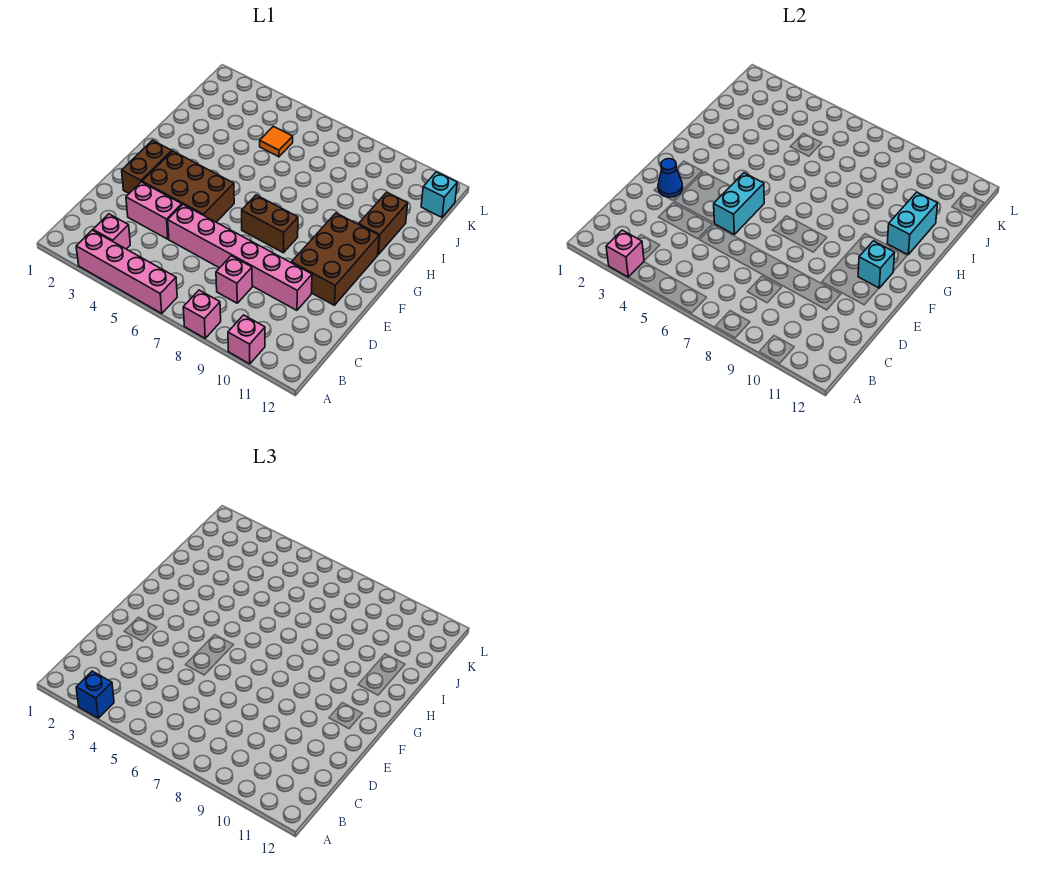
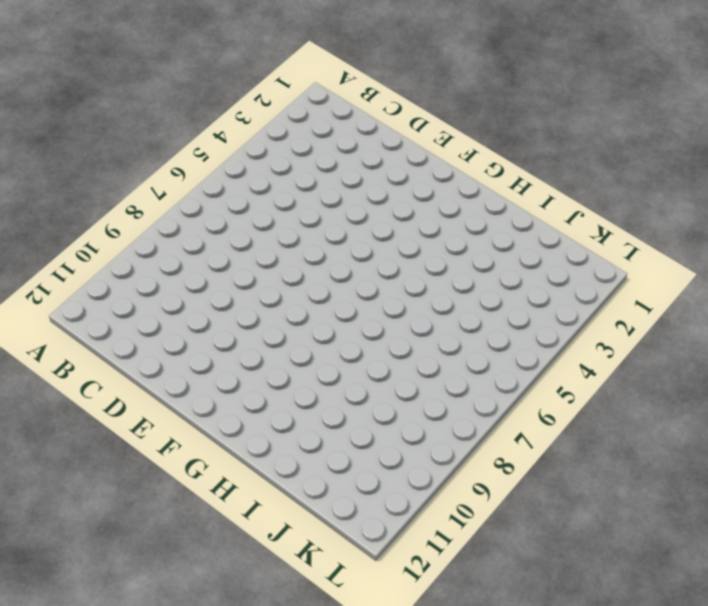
none -> pink 1x4 brick [76,230,177,313]
none -> pink 1x1 brick [183,290,221,338]
none -> pink 1x1 brick [228,315,265,364]

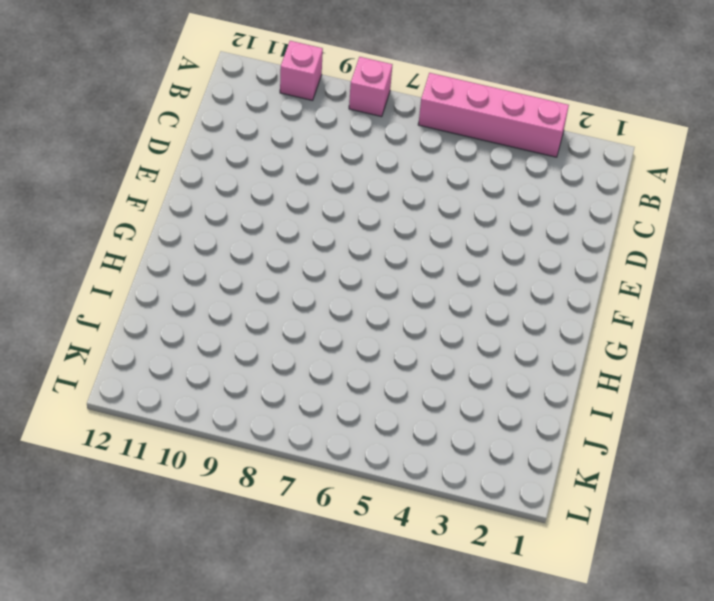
none -> pink 1x1 brick [93,214,130,249]
none -> pink 1x1 brick [216,256,252,303]
none -> pink 1x2 brick [126,182,182,239]

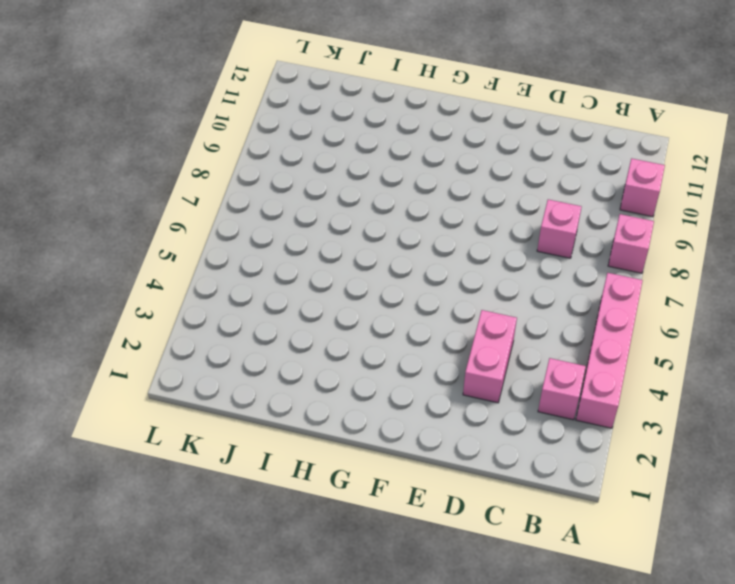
none -> pink 1x6 brick [168,205,312,310]
none -> brown 1x2 brick [122,140,172,193]
none -> brown 2x3 brick [142,151,234,222]

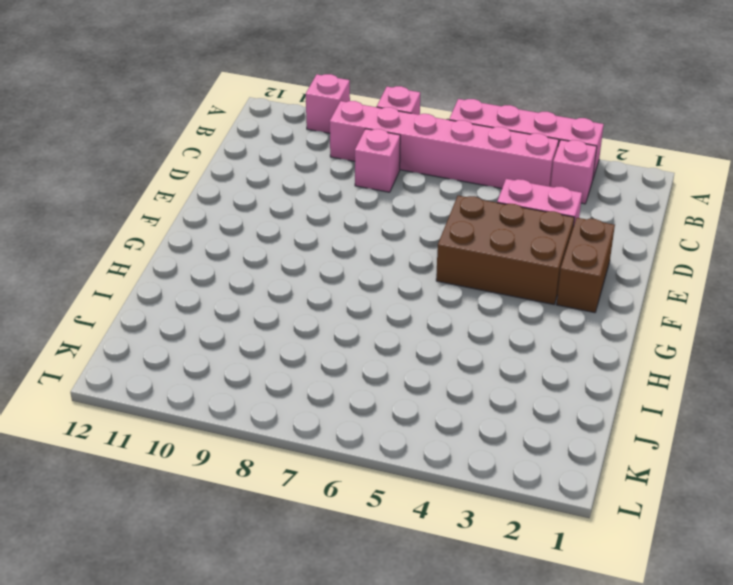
pink 1x6 brick [330,101,559,189] -> pink 1x6 brick moved to [168,205,312,310]
none -> brown 2x3 brick [292,213,379,305]
none -> brown 1x2 brick [242,195,298,253]
none -> brown 1x2 brick [359,192,408,255]

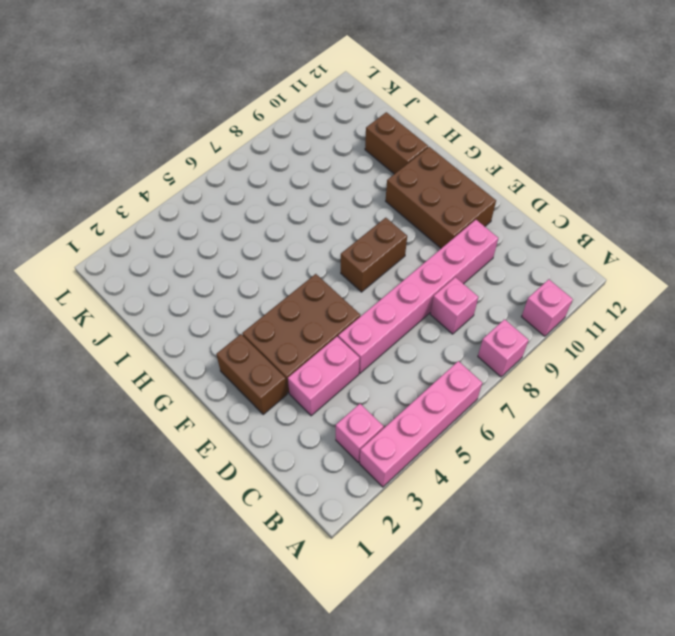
none -> orange 1x1 tile [260,126,293,157]
none -> cyan 1x1 brick [421,172,457,217]
none -> pink 1x1 brick [606,230,644,277]

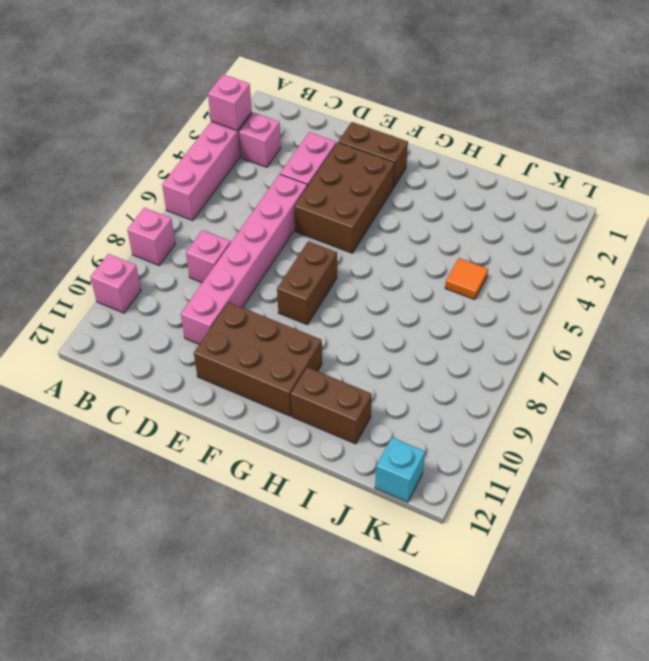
none -> blue 1x1 cone [658,159,683,197]
none -> cyan 1x2 brick [714,173,764,234]
none -> cyan 1x1 brick [858,241,895,288]

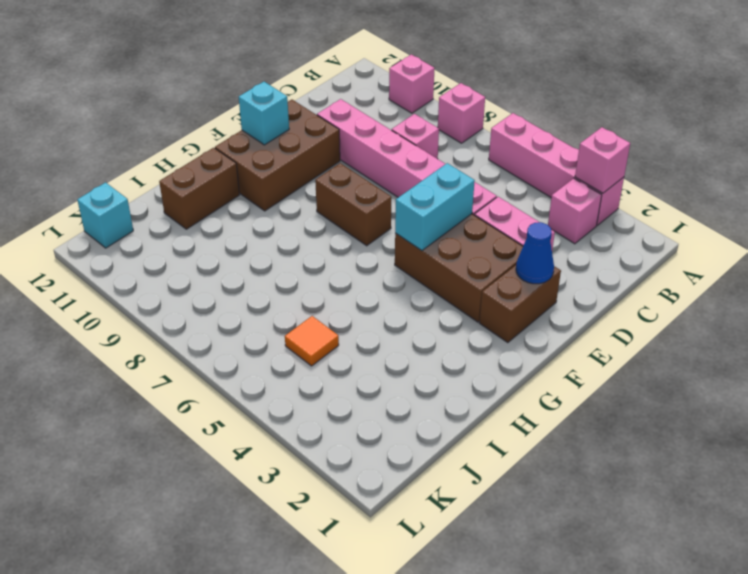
none -> cyan 1x2 brick [887,192,938,255]
none -> blue 1x1 brick [76,671,114,718]

